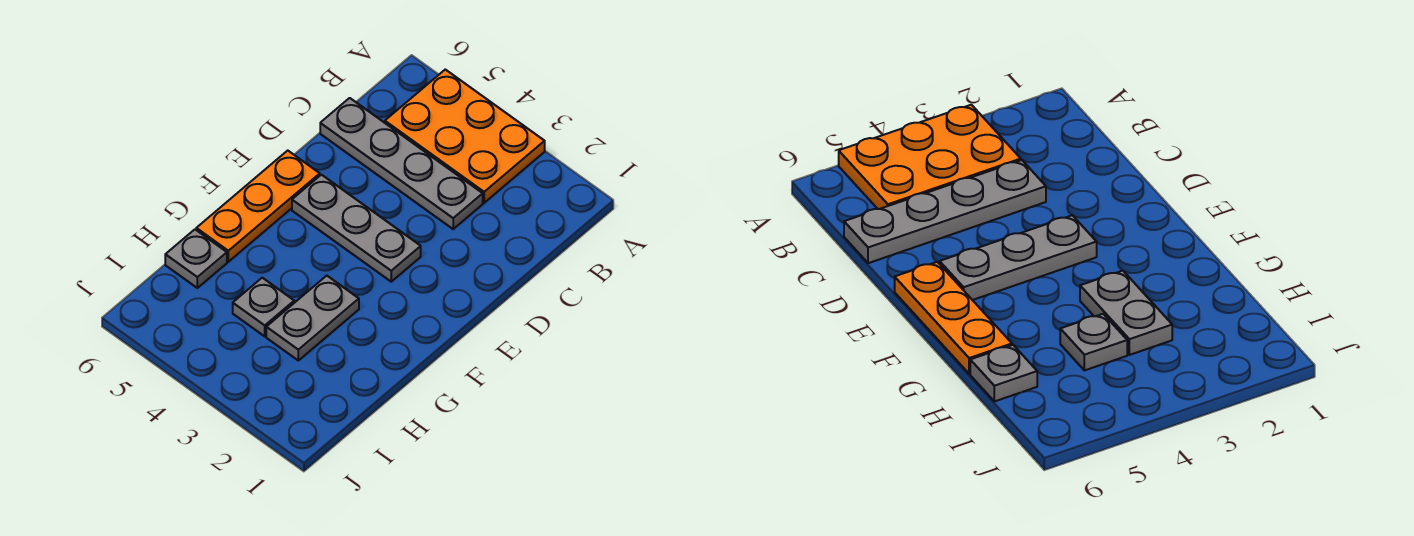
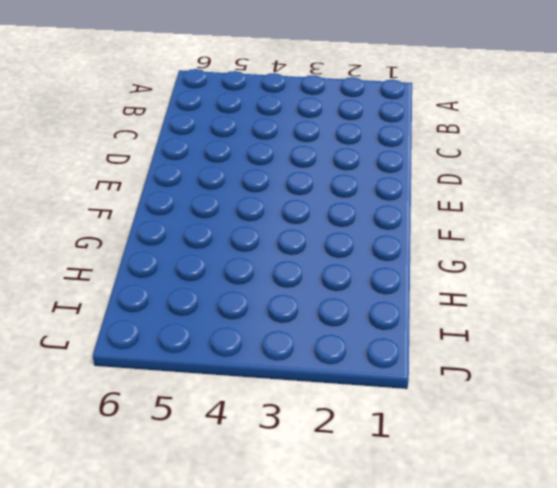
none -> orange 2x3 plate [385,70,545,203]
none -> grey 1x4 plate [320,98,483,229]

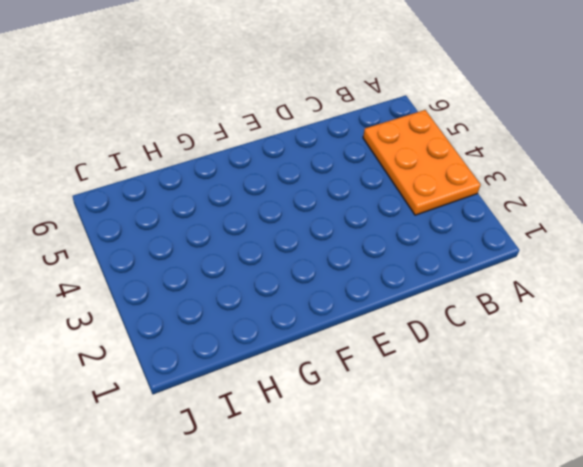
none -> grey 1x4 plate [320,98,483,229]
none -> grey 1x3 plate [292,175,421,282]

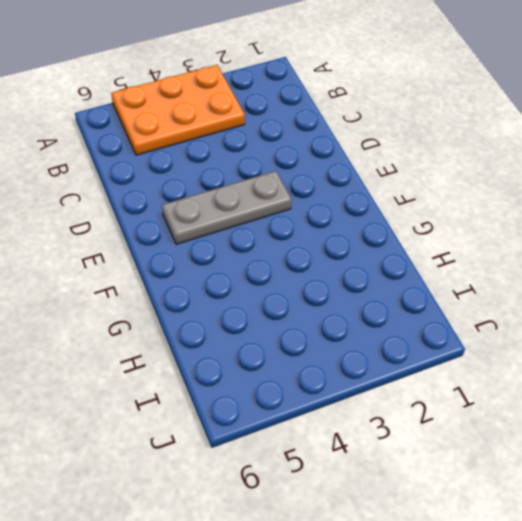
none -> grey 1x4 plate [320,98,483,229]
none -> orange 1x3 plate [196,151,320,262]

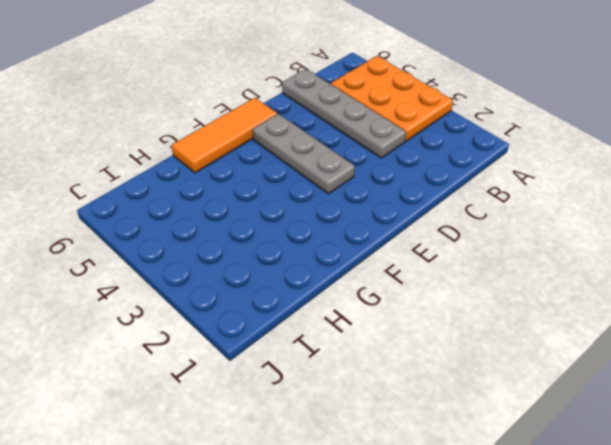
orange 1x3 tile [172,98,277,173] -> orange 1x3 plate [196,151,320,262]
none -> grey 1x2 plate [266,276,359,360]
none -> grey 1x1 plate [233,278,294,336]

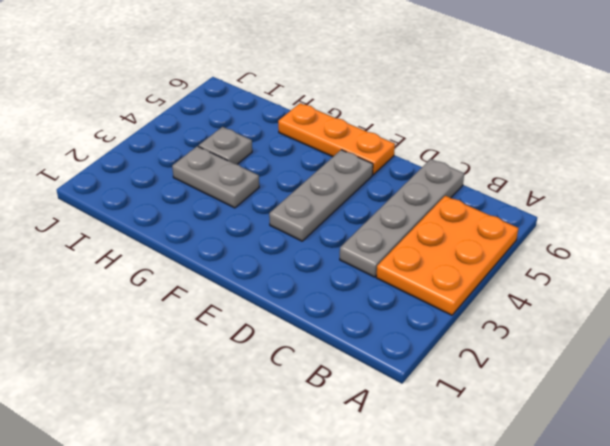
none -> grey 1x1 plate [165,230,227,288]

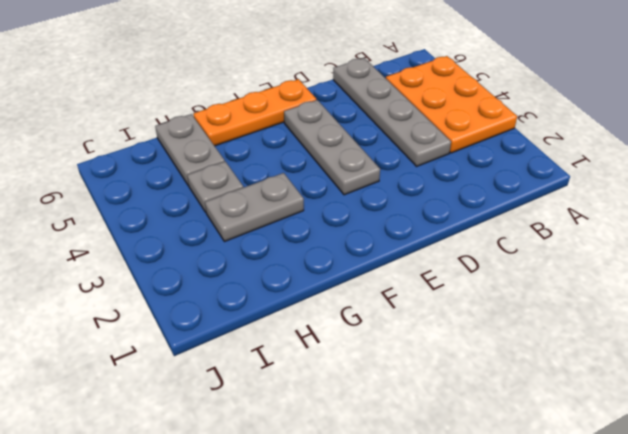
grey 1x2 plate [155,114,225,186] -> grey 1x1 plate [165,230,227,288]

